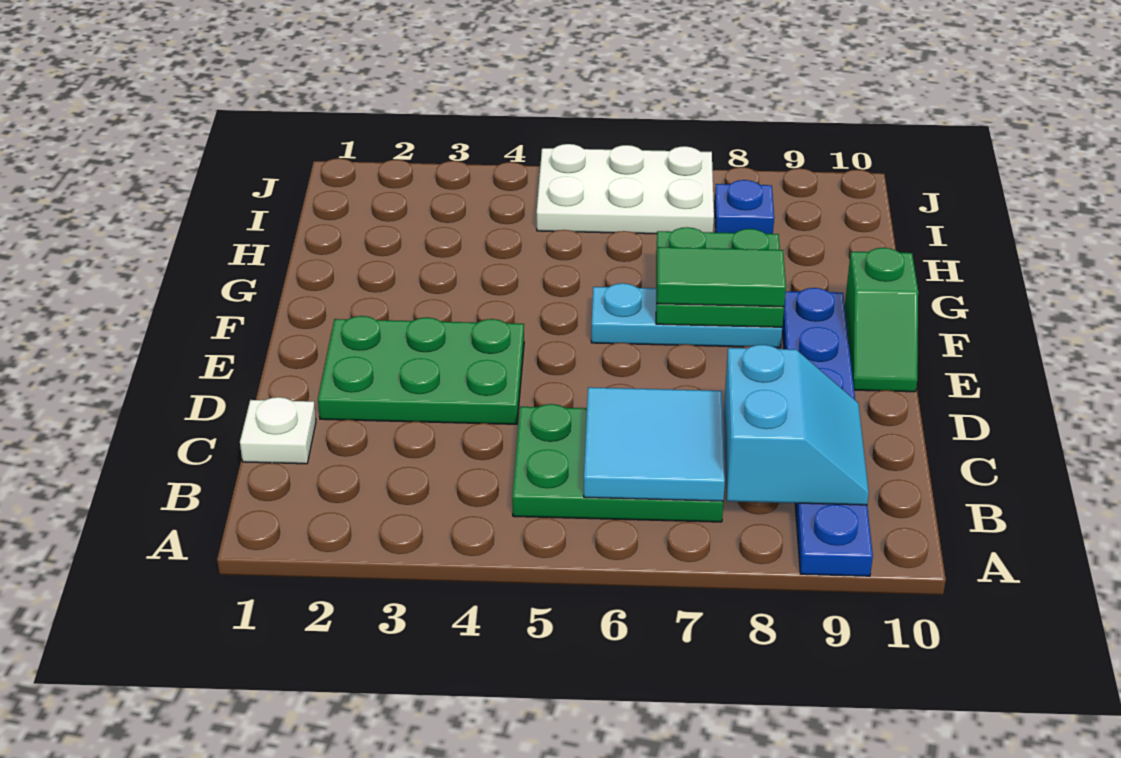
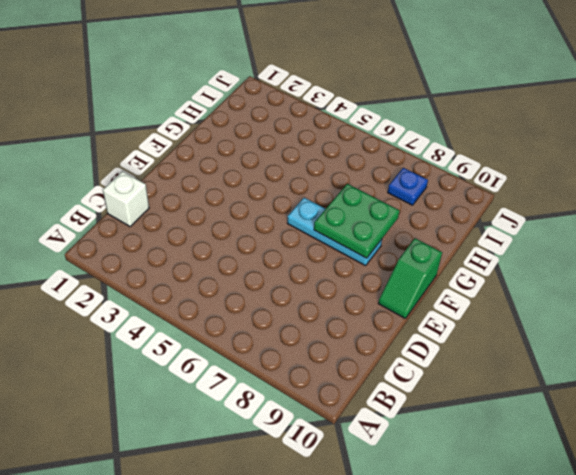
white 1x1 brick [103,171,149,226] -> white 1x1 plate [240,397,316,464]
none -> blue 1x6 plate [782,288,873,576]
none -> green 2x3 plate [512,404,723,522]
none -> green 2x3 plate [318,316,524,424]

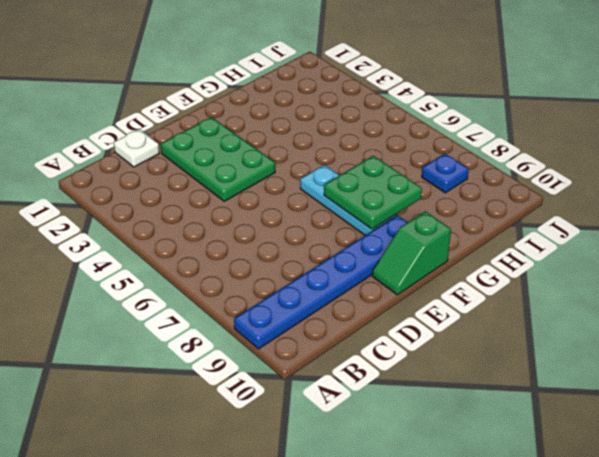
none -> green 2x3 plate [512,404,723,522]
none -> white 2x3 plate [537,144,714,234]
none -> cyan 2x2 tile [584,387,725,501]

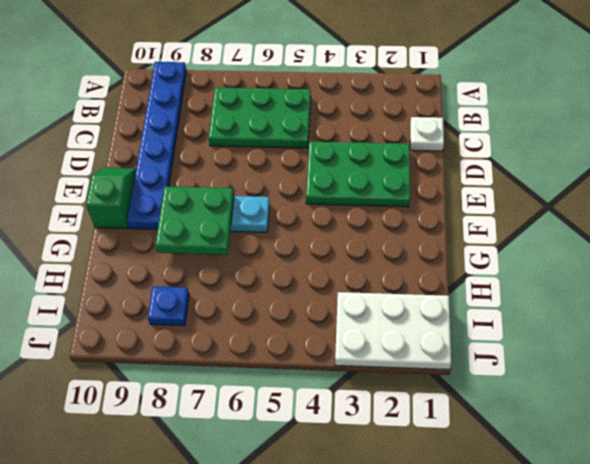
white 2x3 plate [335,292,451,370] -> white 2x3 plate moved to [537,144,714,234]
none -> cyan 2x2 tile [584,387,725,501]
none -> cyan 2x2 slope [724,345,869,505]
none -> green 1x2 tile [657,247,786,307]

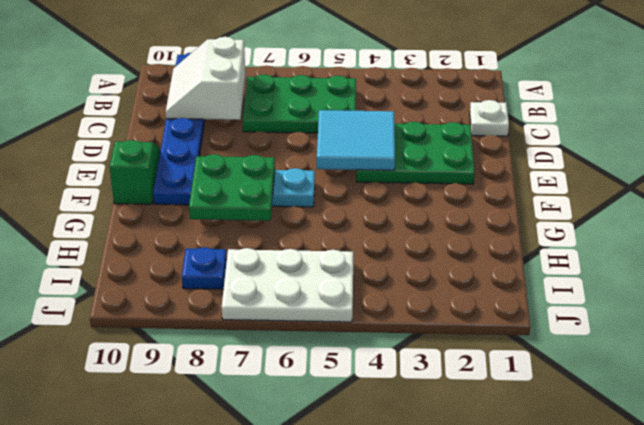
white 2x2 slope [166,37,246,120] -> cyan 2x2 slope [724,345,869,505]
cyan 2x2 tile [317,110,395,170] -> cyan 2x2 tile moved to [584,387,725,501]
none -> green 1x2 tile [657,247,786,307]

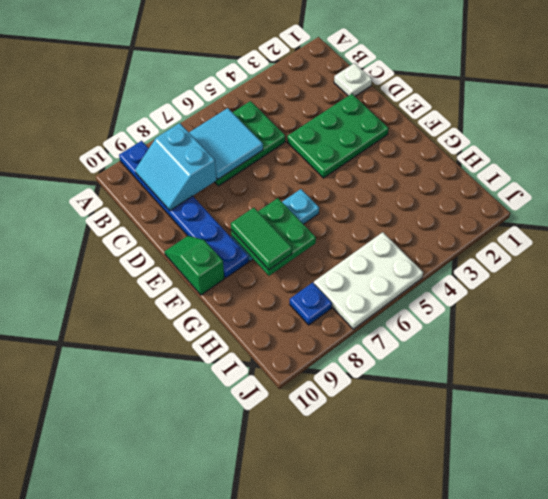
green 1x2 tile [231,208,292,270] -> green 1x2 tile turned to [657,247,786,307]

